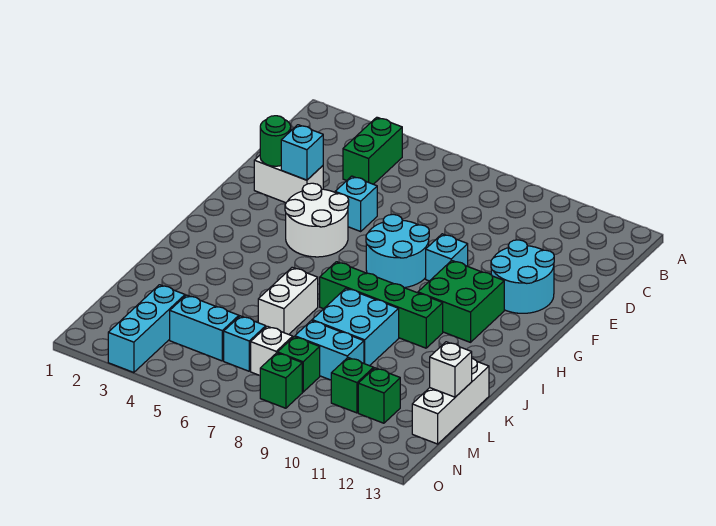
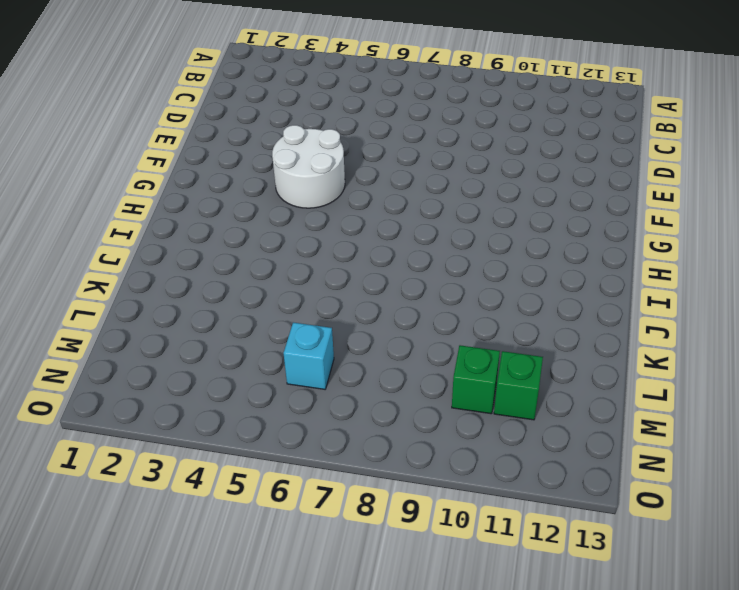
none -> green 1x2 brick [343,117,402,184]
none -> white 1x2 brick [254,155,323,203]
none -> cyan 1x1 brick [335,176,377,231]

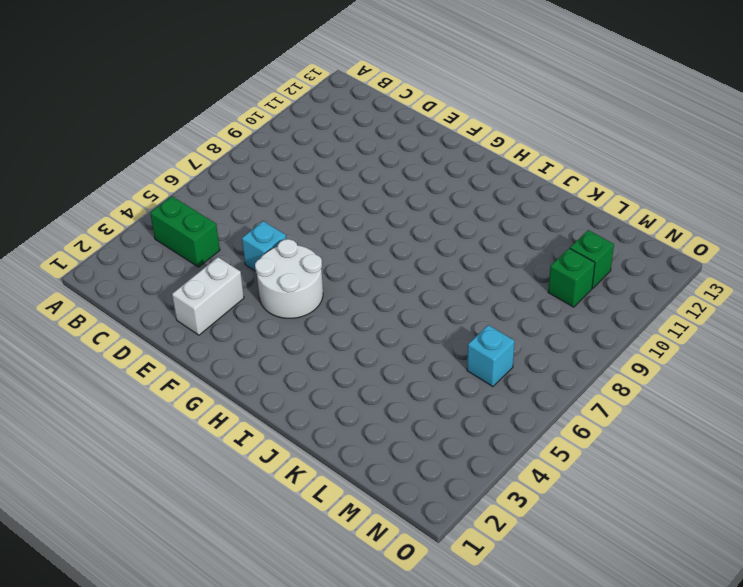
none -> cyan 2x2 round brick [491,240,554,313]
none -> cyan 2x2 round brick [366,214,429,288]
none -> cyan 1x1 brick [426,234,468,281]

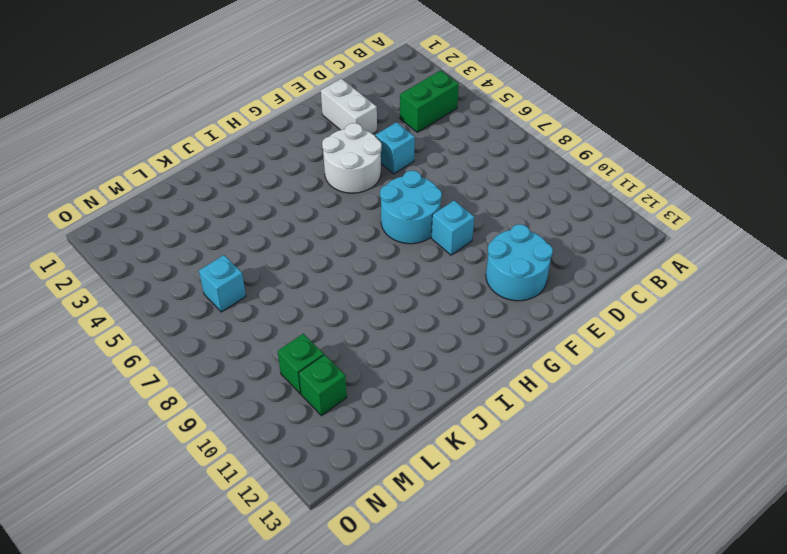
none -> green 2x2 brick [418,261,504,342]
none -> green 1x4 brick [320,262,443,348]
none -> white 1x2 brick [258,267,318,334]

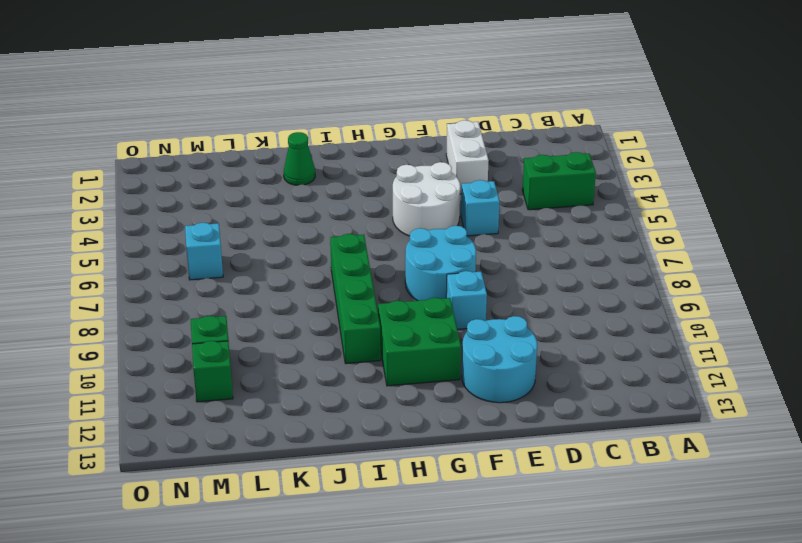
green 1x1 cone [284,132,315,185] -> none
none -> white 1x2 brick [258,267,318,334]
none -> cyan 2x2 brick [312,288,399,366]
none -> white 1x3 brick [412,358,489,444]

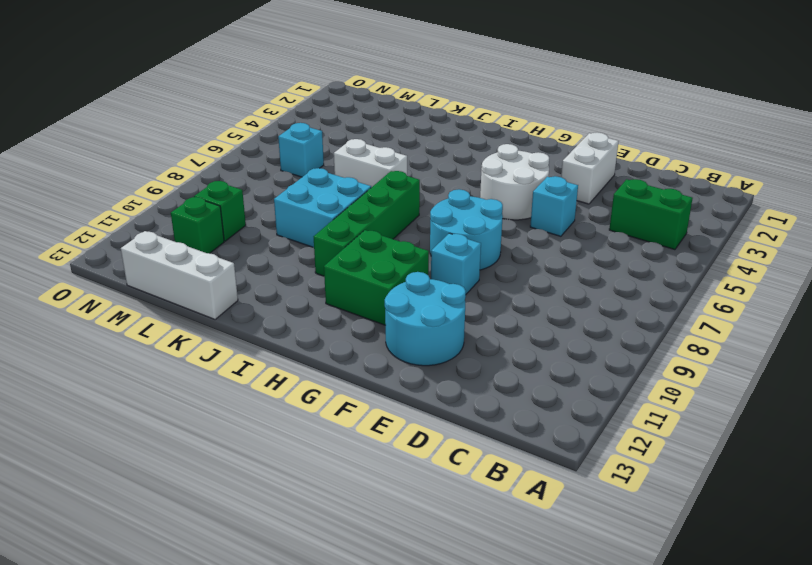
none -> cyan 1x2 brick [295,321,364,380]
none -> cyan 1x3 brick [108,285,185,373]
none -> cyan 1x2 brick [170,295,239,361]

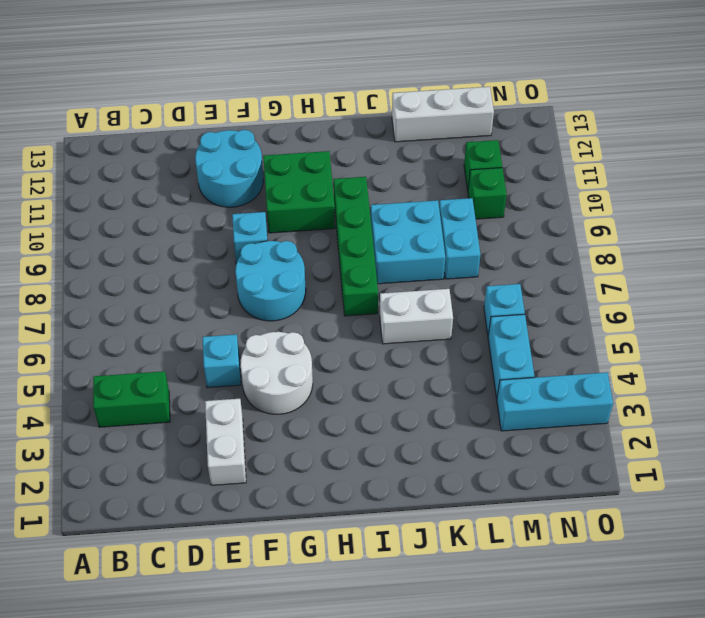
none -> white 1x1 brick [251,326,293,375]
none -> green 1x1 brick [278,337,320,392]
none -> green 1x1 brick [260,353,302,408]

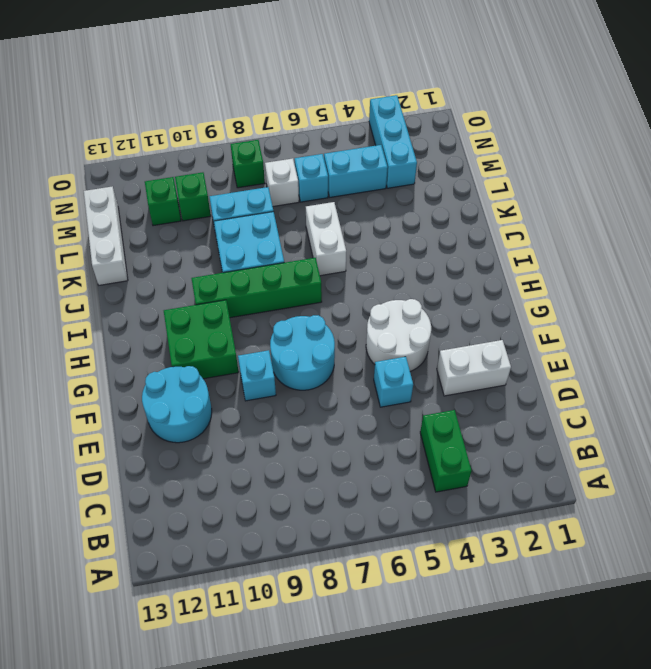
none -> green 1x1 brick [278,337,320,392]
none -> green 1x1 round brick [260,116,291,166]
none -> cyan 1x1 brick [281,125,323,180]

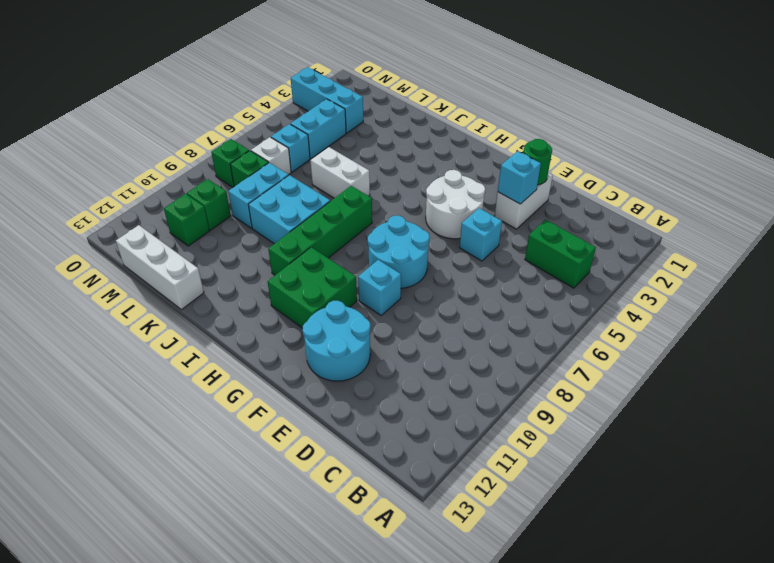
none -> white 1x1 brick [430,342,472,397]

